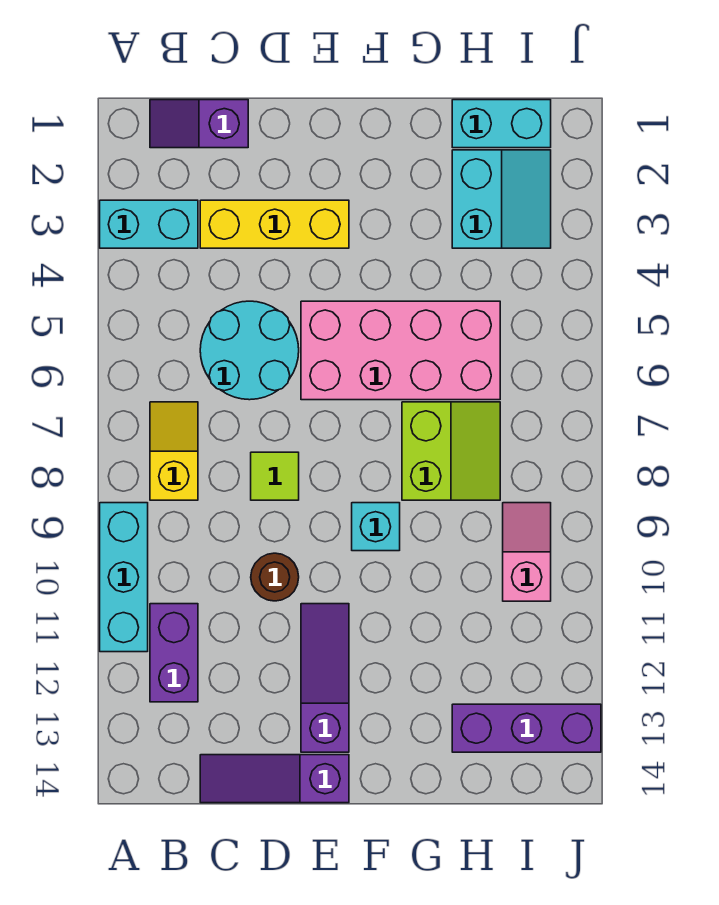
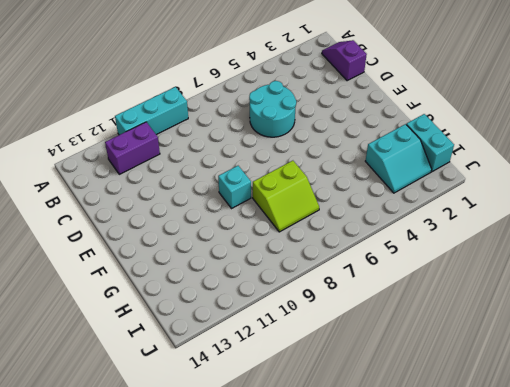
none -> cyan 1x2 brick [100,200,198,248]
none -> yellow 1x2 slope [150,402,198,500]
none -> yellow 1x3 brick [200,200,349,248]

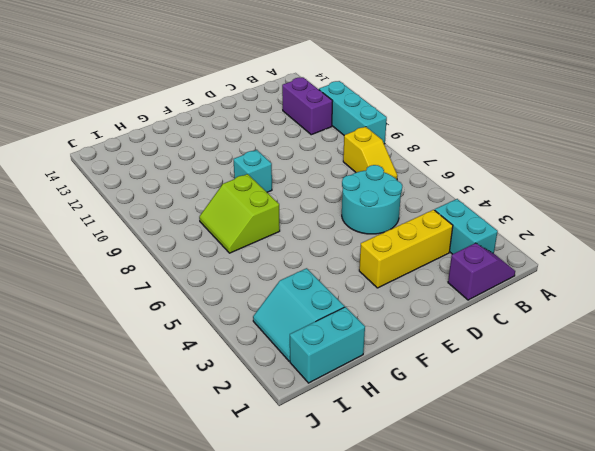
cyan 1x2 brick [435,199,498,254] -> cyan 1x2 brick turned to [100,200,198,248]
none -> purple 1x3 slope [200,755,349,803]
none -> lime 1x1 tile [251,452,299,500]
none -> brown 1x1 round brick [251,553,299,601]

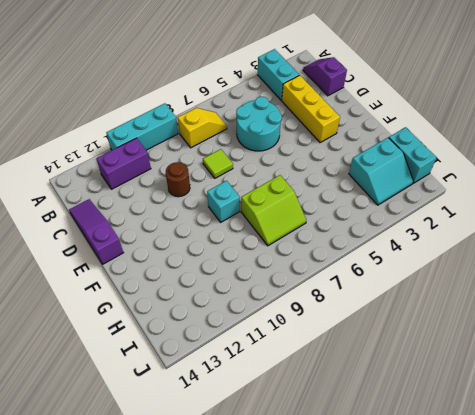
none -> pink 2x4 brick [301,301,500,400]
none -> purple 1x3 slope [301,604,349,752]
none -> purple 1x3 brick [452,704,601,752]

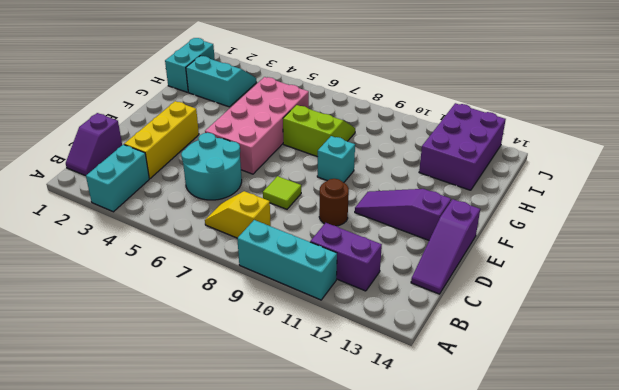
purple 2x3 brick [419,103,506,190] -> purple 1x3 brick [452,704,601,752]
none -> pink 1x2 slope [503,503,551,601]

